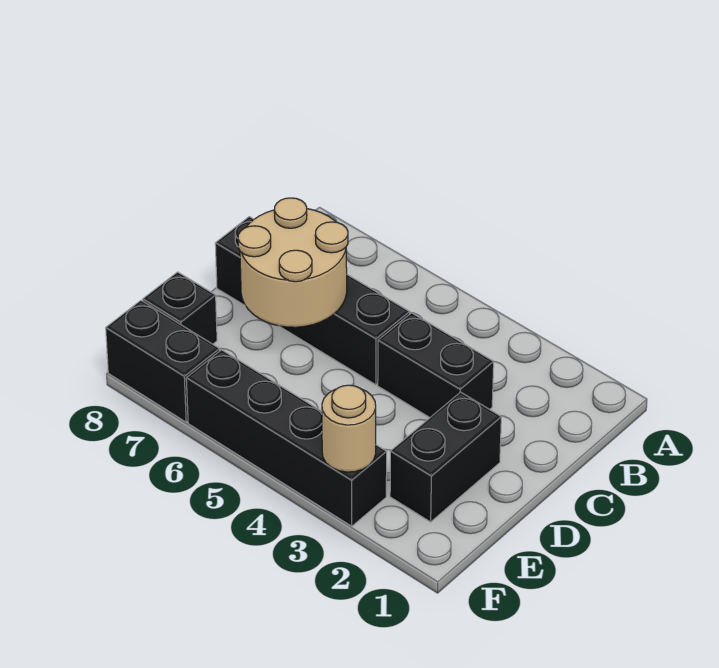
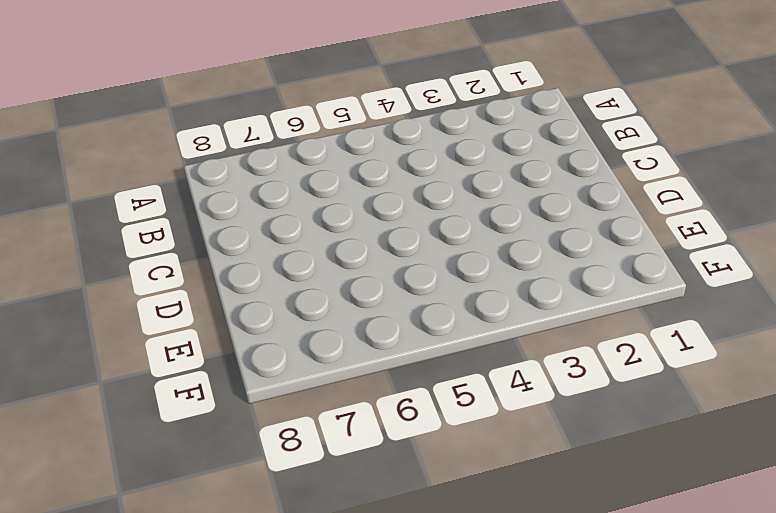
none -> black 1x2 brick [378,313,494,417]
none -> black 1x4 brick [215,217,410,385]

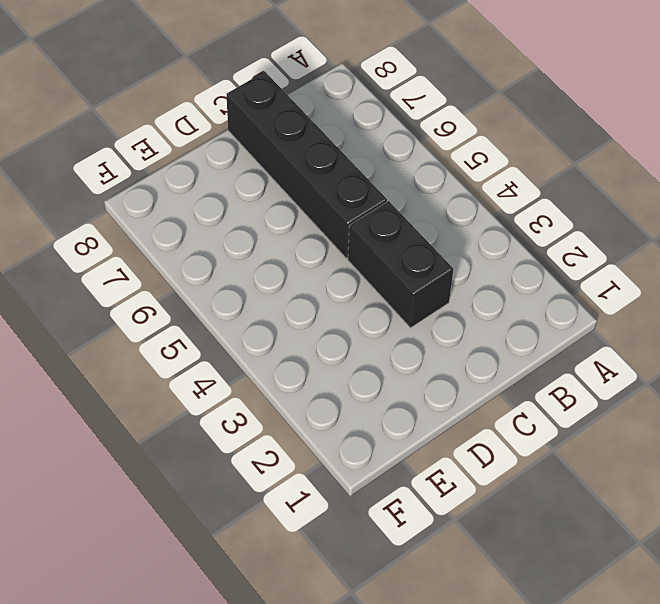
none -> black 1x2 brick [390,392,501,522]
none -> black 1x1 brick [143,272,217,344]

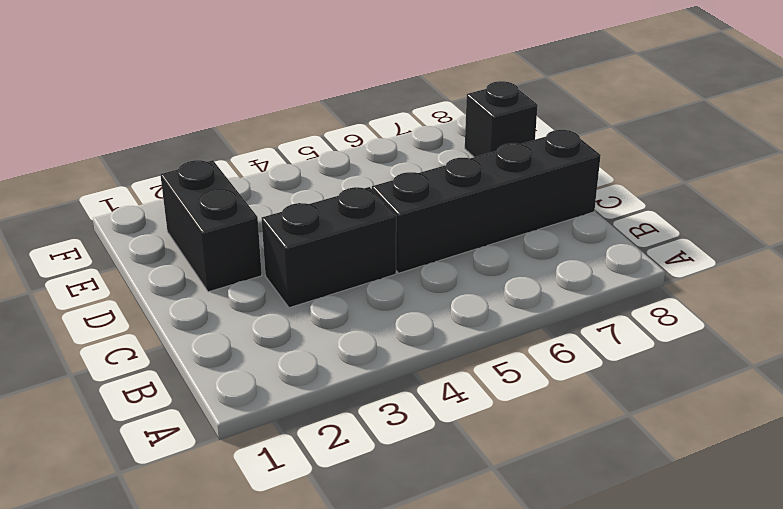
none -> black 1x4 brick [186,350,387,526]
none -> black 1x2 brick [106,301,220,422]

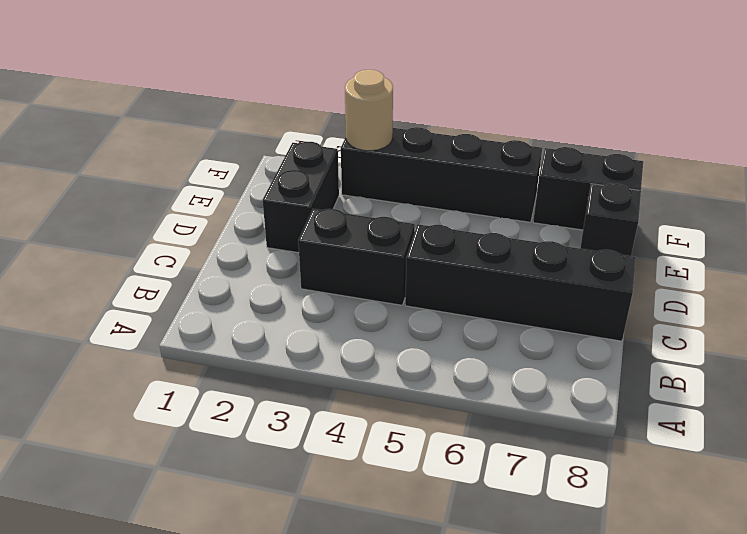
none -> tan 2x2 round brick [238,198,348,327]

